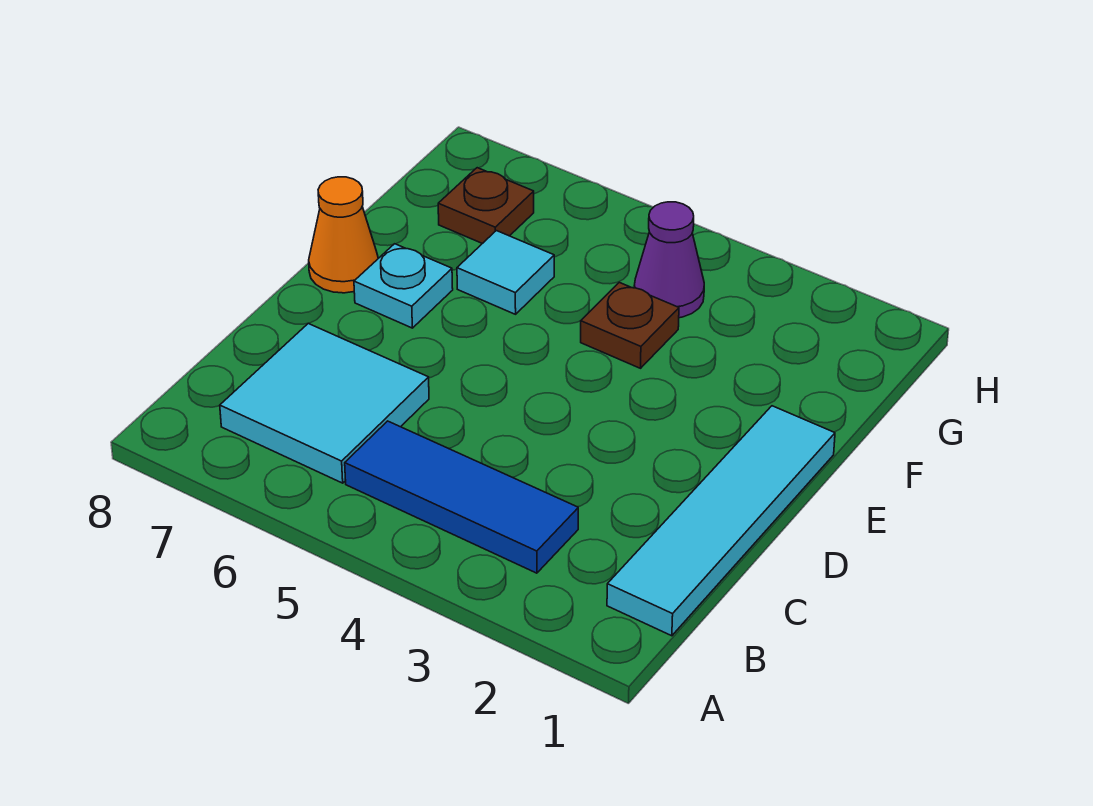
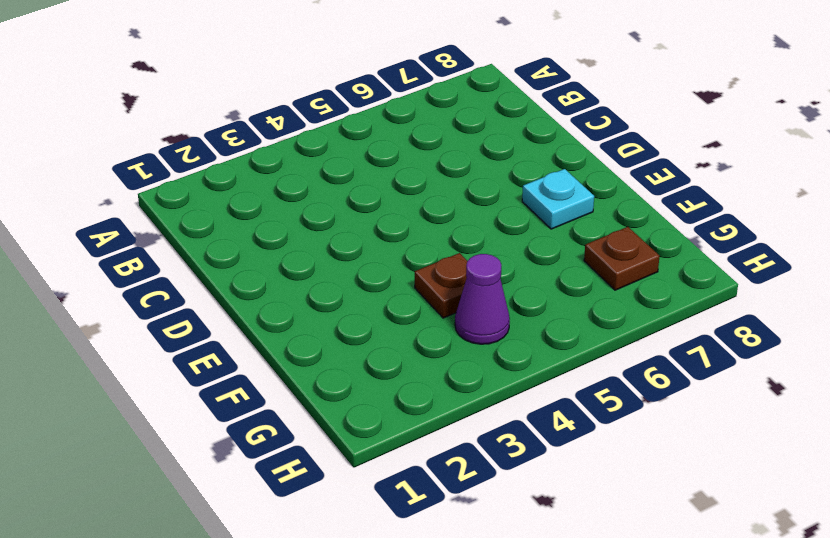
none -> cyan 1x4 tile [607,406,835,636]
none -> blue 1x3 tile [345,421,578,573]

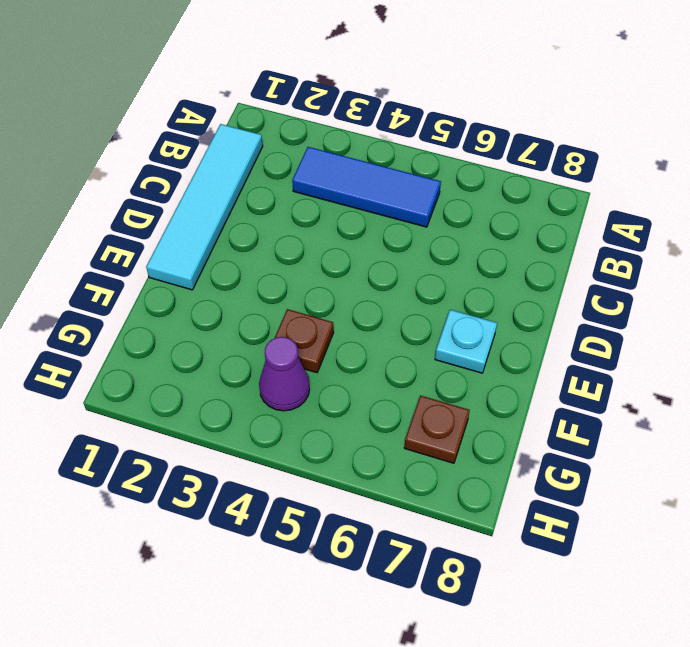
none -> cyan 2x2 tile [220,323,429,483]
none -> orange 1x1 cone [309,177,378,293]

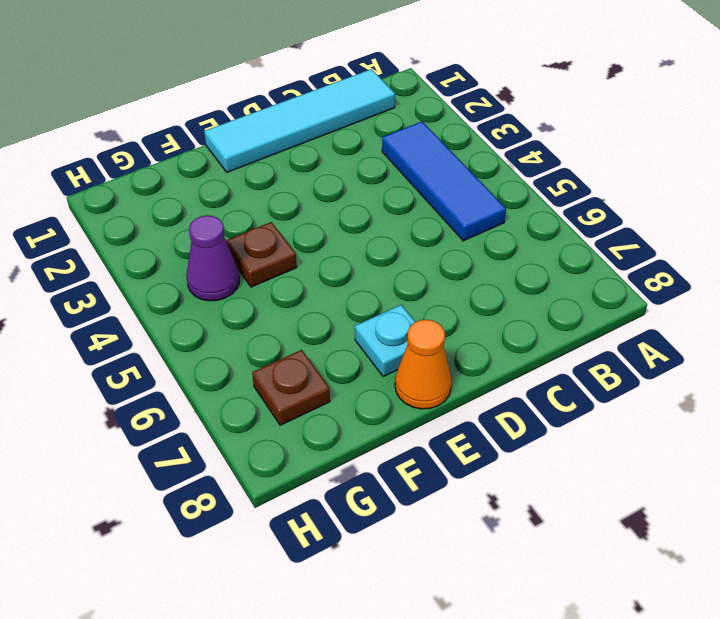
none -> cyan 2x2 tile [220,323,429,483]
none -> cyan 1x1 tile [457,231,554,314]

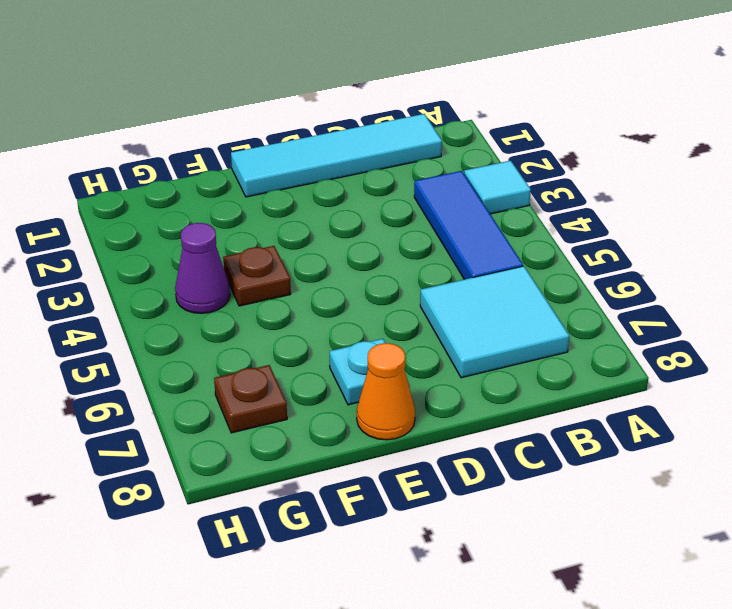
cyan 1x1 tile [464,161,531,214] -> cyan 1x1 tile moved to [457,231,554,314]

